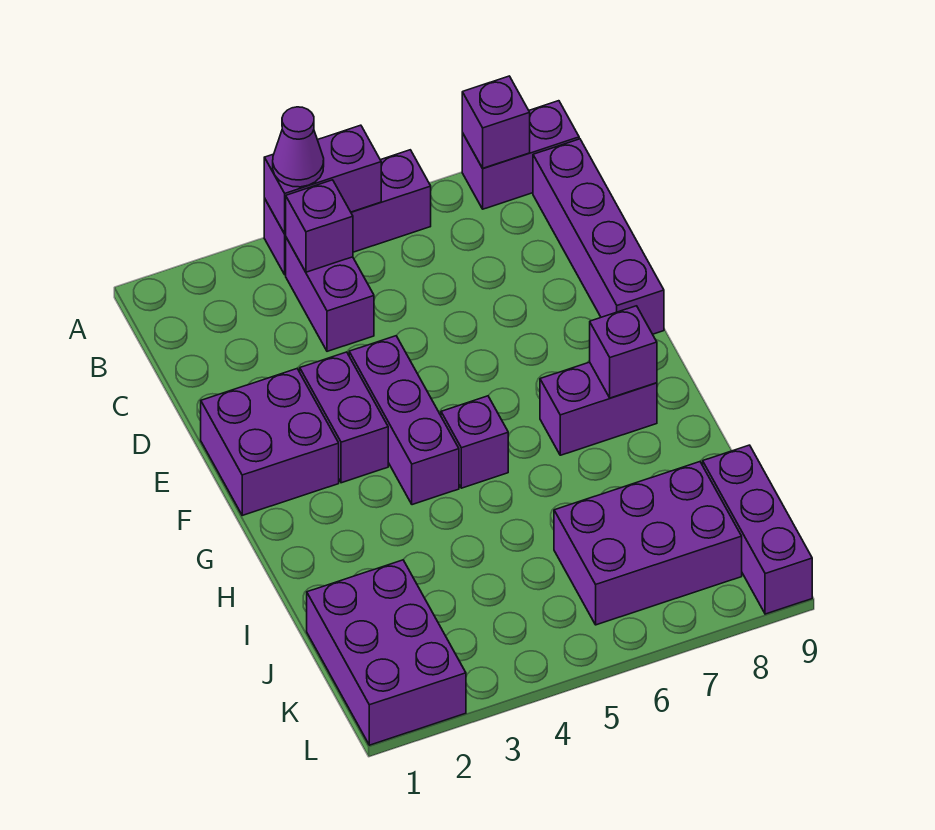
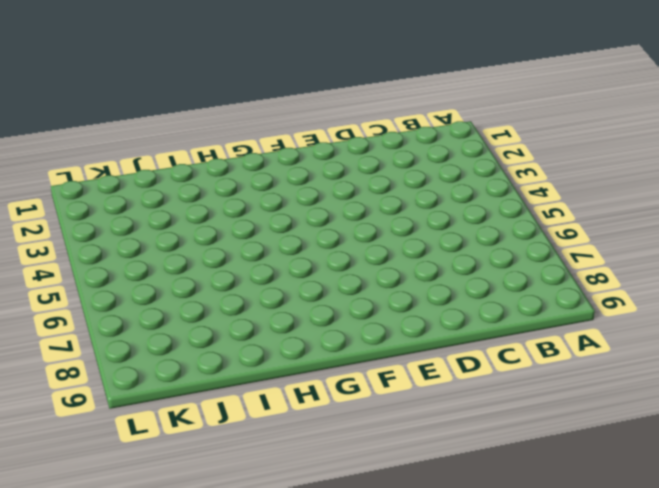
none -> purple 1x3 brick [264,150,431,275]
none -> purple 1x2 brick [462,101,579,209]
none -> purple 1x2 brick [286,238,374,351]

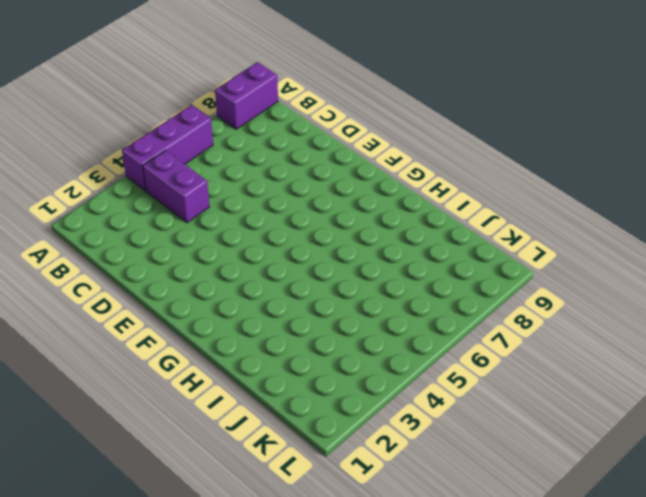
none -> purple 1x4 brick [533,139,664,334]
none -> purple 2x2 brick [201,369,339,515]
none -> purple 1x2 brick [300,352,388,483]

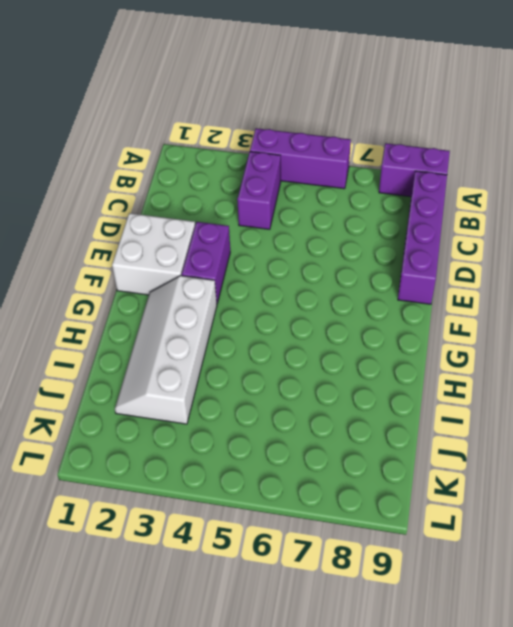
white 2x2 brick [112,213,195,295] -> purple 2x2 brick [201,369,339,515]
white 2x4 slope [115,276,217,424] -> purple 2x3 brick [307,560,466,745]
none -> purple 1x3 brick [349,336,459,505]
none -> purple 1x1 brick [441,396,508,488]
none -> purple 1x2 brick [540,362,657,455]

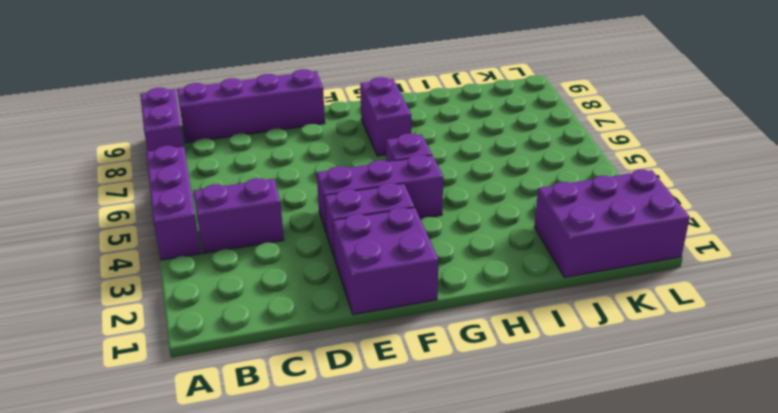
none -> purple 2x3 brick [554,462,742,625]
none -> purple 1x3 brick [703,445,812,614]
none -> purple 1x2 brick [264,125,381,234]

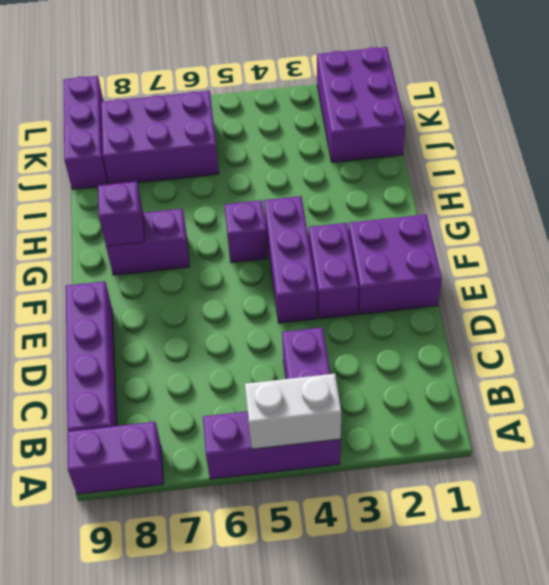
white 1x2 brick [245,374,341,449] -> purple 1x2 brick [264,125,381,234]
none -> purple 1x1 brick [462,76,530,168]
none -> purple 1x1 brick [286,180,353,272]
none -> purple 1x1 cone [273,107,324,187]

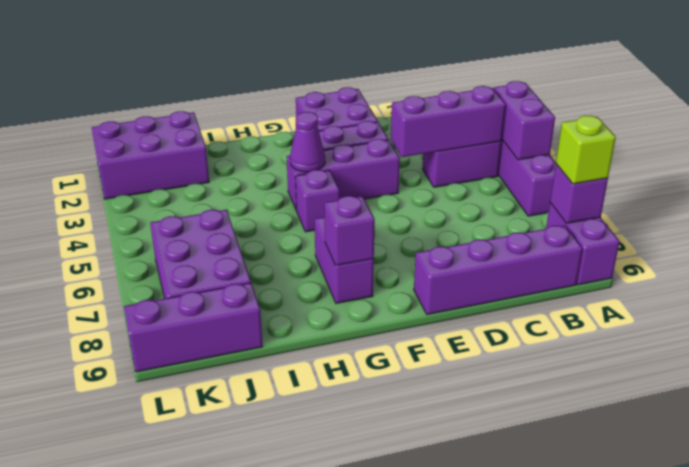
lime 1x1 brick [556,116,616,184] -> none
purple 1x3 brick [391,86,506,157] -> purple 1x1 brick [286,180,353,272]
purple 1x1 cone [290,112,325,172] -> purple 1x1 cone moved to [273,107,324,187]

